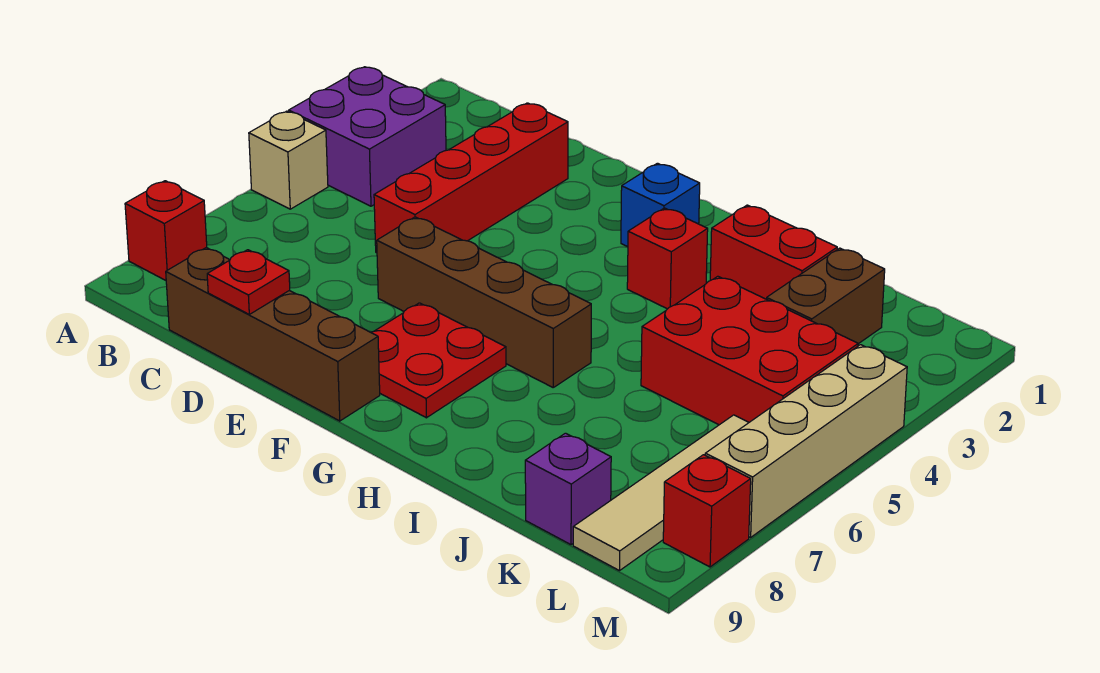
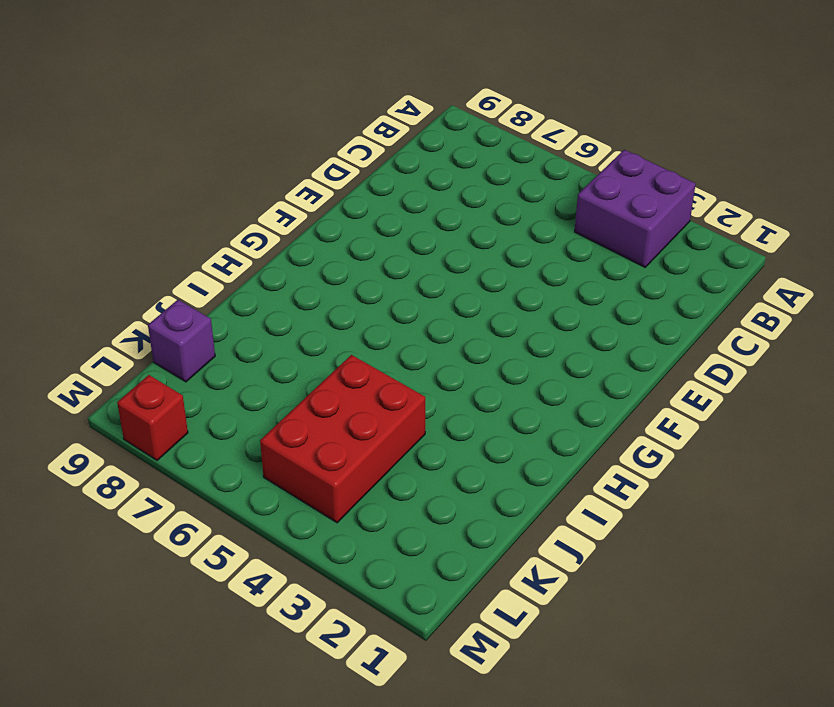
none -> tan 1x1 brick [249,111,328,209]
none -> red 1x1 brick [125,181,207,280]
none -> brown 1x4 brick [166,248,380,421]

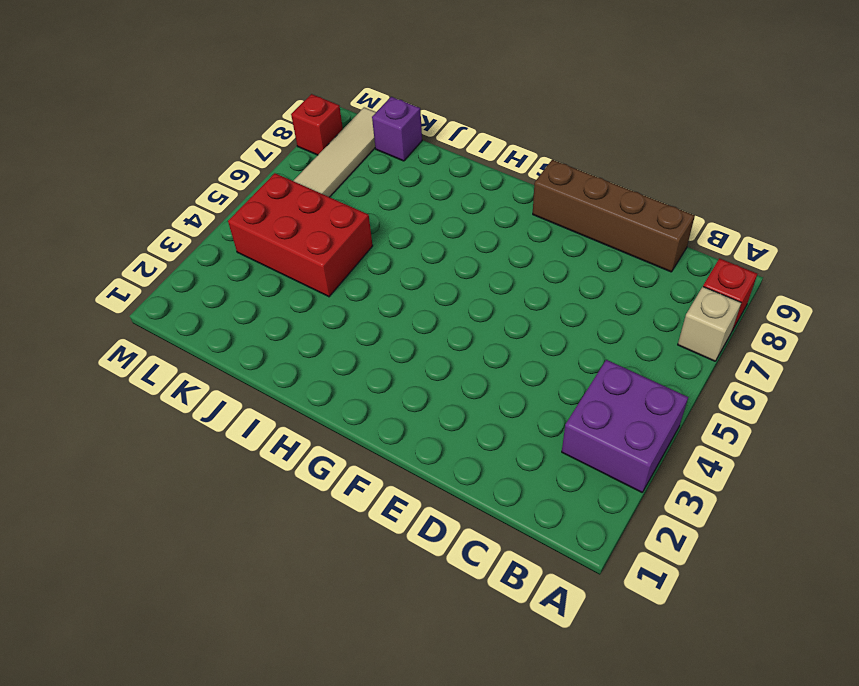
tan 1x1 brick [678,287,741,361] -> tan 1x1 brick moved to [249,111,328,209]
none -> red 1x4 brick [374,103,568,253]
none -> brown 1x4 brick [377,217,591,387]
none -> red 2x2 plate [371,303,506,418]

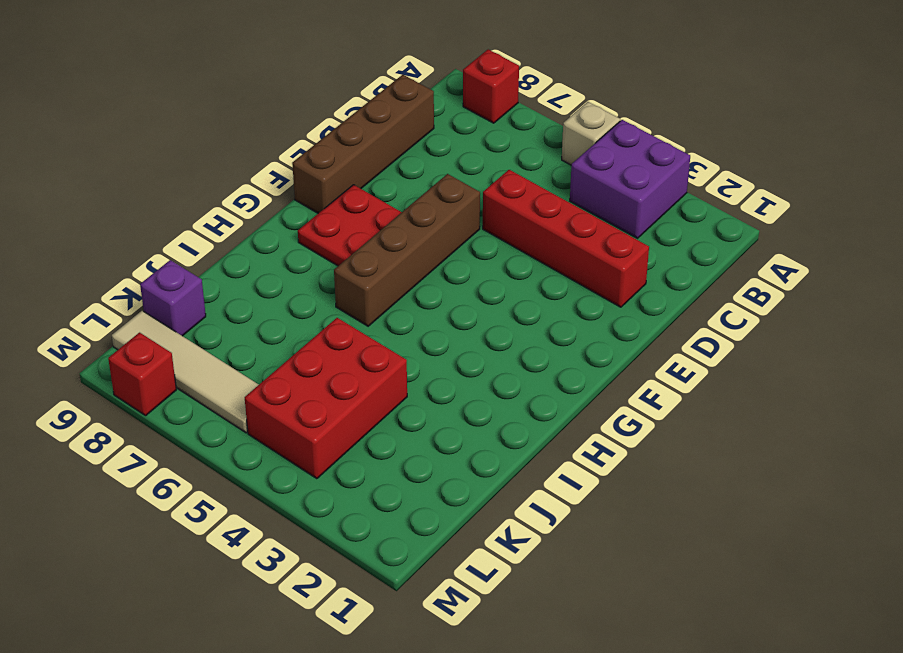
none -> blue 1x1 brick [621,163,700,247]
none -> red 1x1 brick [627,208,708,309]
none -> red 1x2 brick [710,205,837,299]

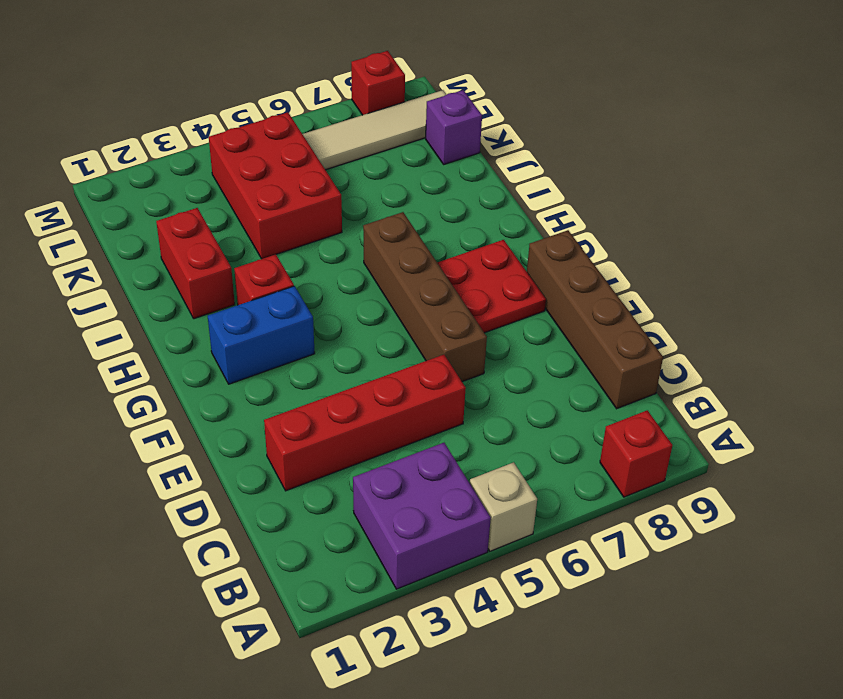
blue 1x2 brick [208,286,315,384] -> blue 1x1 brick [621,163,700,247]
none -> brown 1x2 brick [767,248,885,344]
none -> tan 1x4 brick [705,345,907,537]
none -> red 1x1 plate [207,250,290,314]

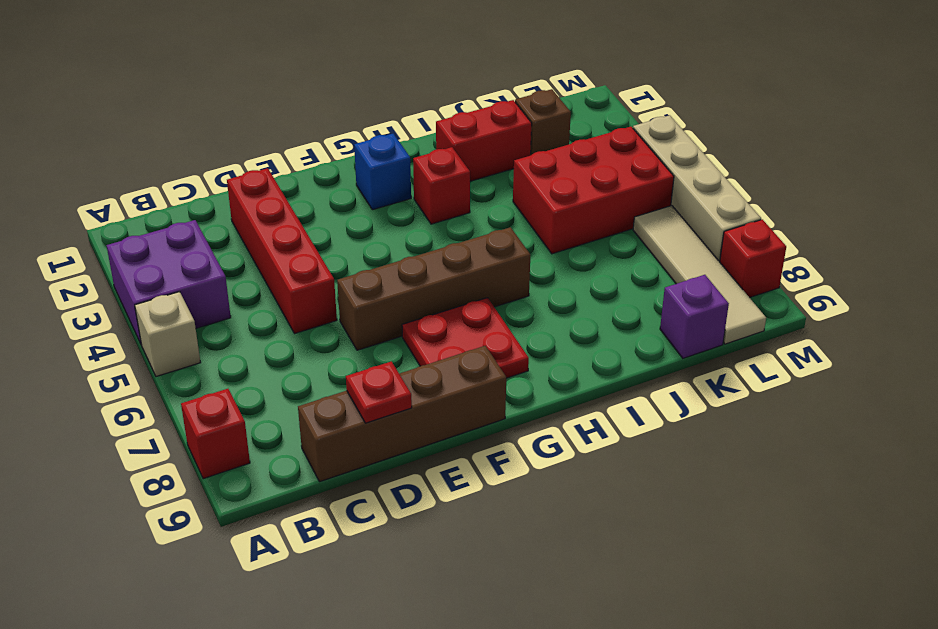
brown 1x1 brick [515,89,571,155] -> brown 1x2 brick [767,248,885,344]

